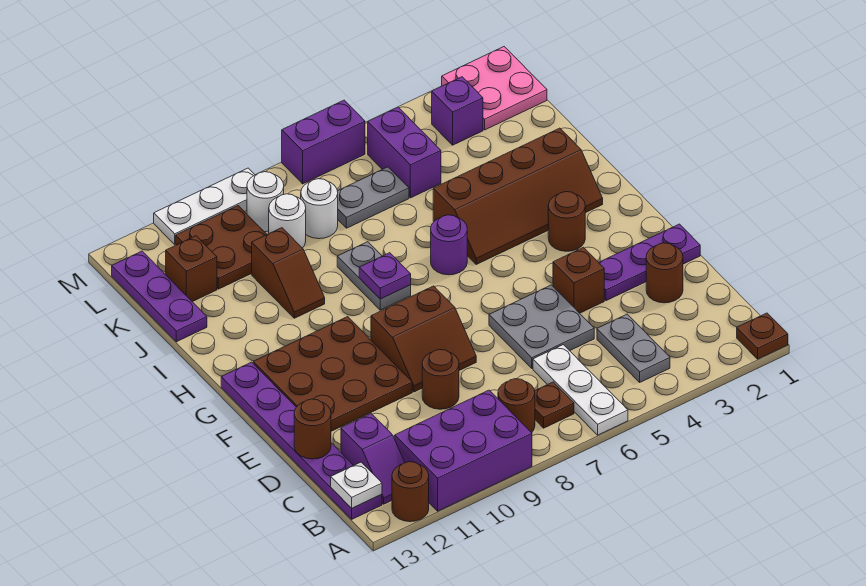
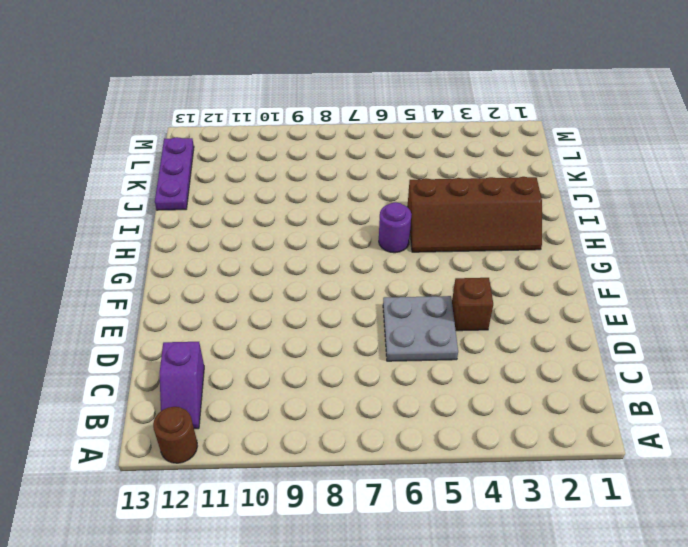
none -> brown 1x1 plate [737,313,788,359]
none -> white 1x3 plate [533,345,628,435]
none -> purple 2x3 brick [395,390,532,511]
none -> grey 1x2 plate [597,314,670,382]

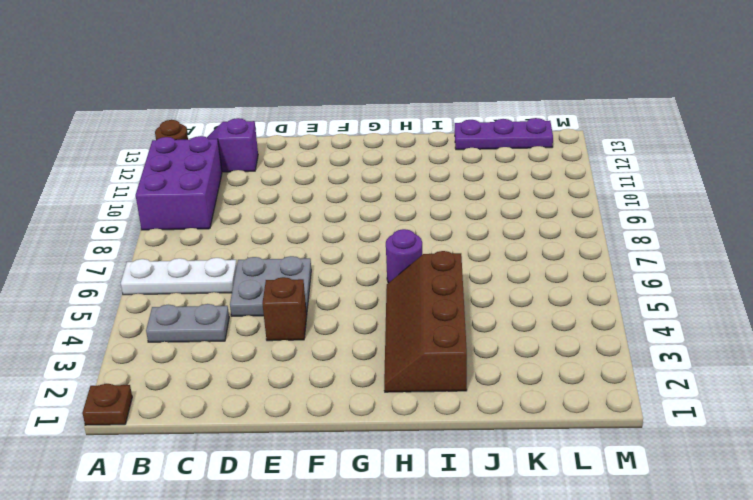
none -> brown 1x1 plate [535,382,574,428]
none -> brown 1x1 round brick [498,379,535,433]
none -> purple 1x6 plate [221,362,382,519]
none -> brown 1x1 round brick [646,243,683,303]

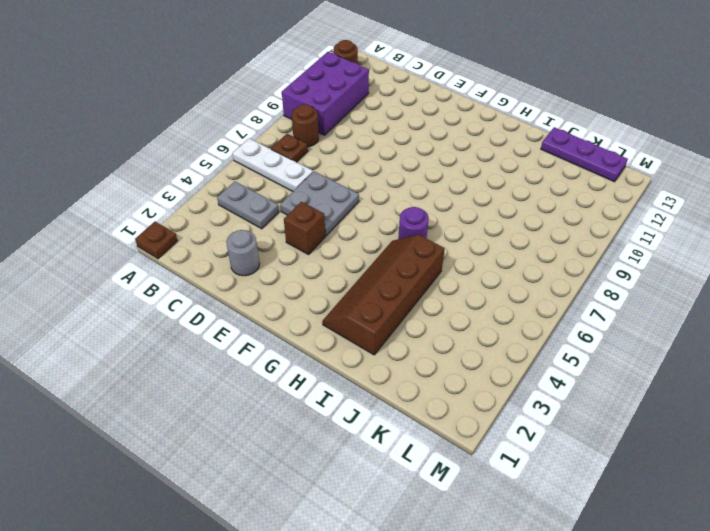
grey 1x1 round brick [226,230,260,276] -> brown 1x1 round brick [646,243,683,303]
none -> purple 1x2 slope [341,414,405,504]
none -> purple 1x6 plate [221,362,382,519]
none -> brown 1x1 round brick [422,349,459,409]
none -> purple 1x3 plate [599,224,700,301]

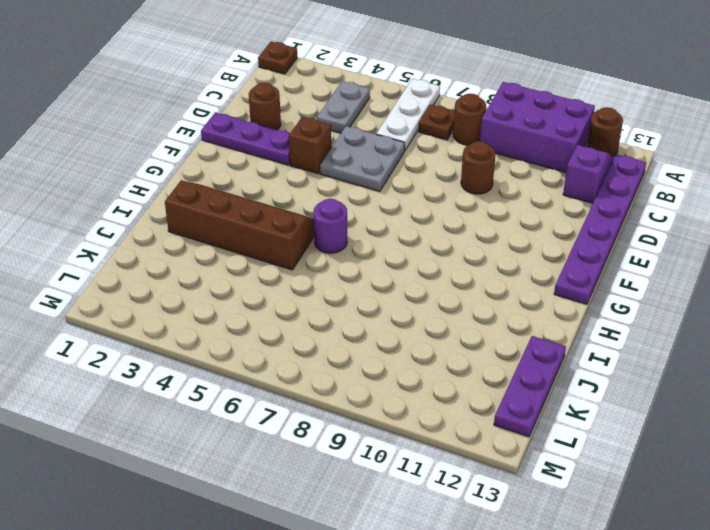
none -> brown 2x2 slope [371,286,476,392]
none -> brown 3x3 plate [253,317,412,431]
none -> brown 1x1 round brick [548,192,585,251]
none -> grey 1x2 plate [337,242,411,310]

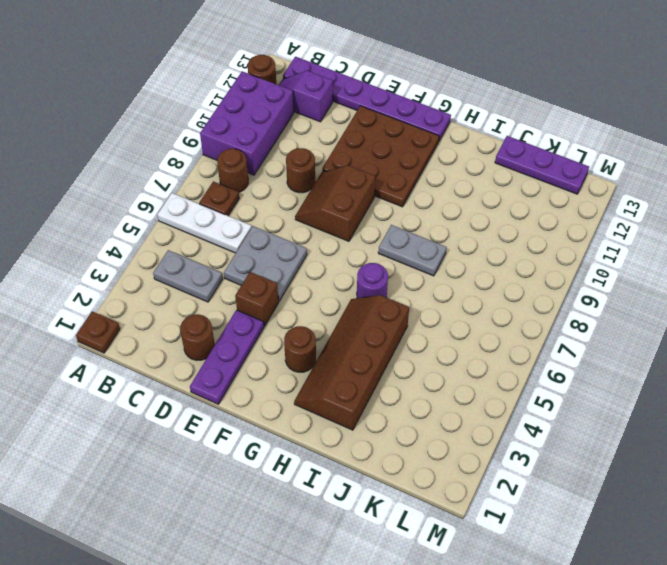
none -> brown 1x2 slope [252,228,325,318]
none -> purple 1x2 brick [368,107,441,198]
none -> grey 1x2 plate [337,167,409,228]
none -> white 1x1 round brick [301,179,338,239]

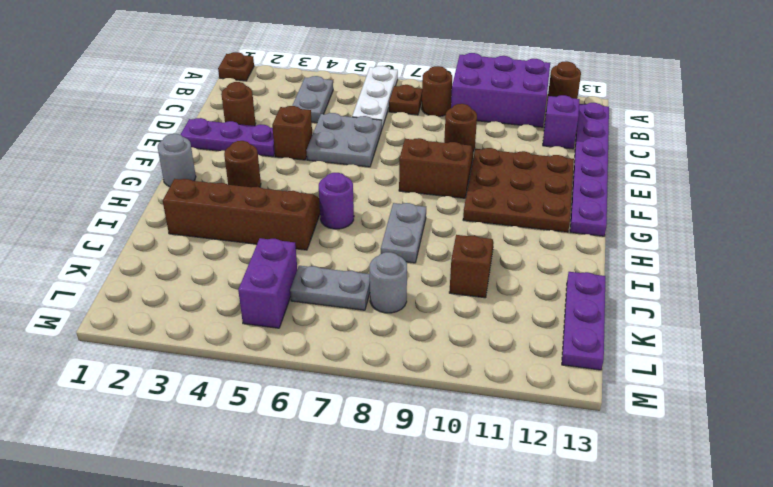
grey 1x1 round brick [158,134,196,187] -> none
grey 1x1 round brick [370,252,407,313] -> white 1x1 round brick [301,179,338,239]
none -> white 1x1 round brick [269,194,306,248]
none -> brown 2x2 plate [176,206,267,289]
none -> brown 1x1 brick [166,236,217,302]
none -> pink 2x2 plate [442,47,547,130]

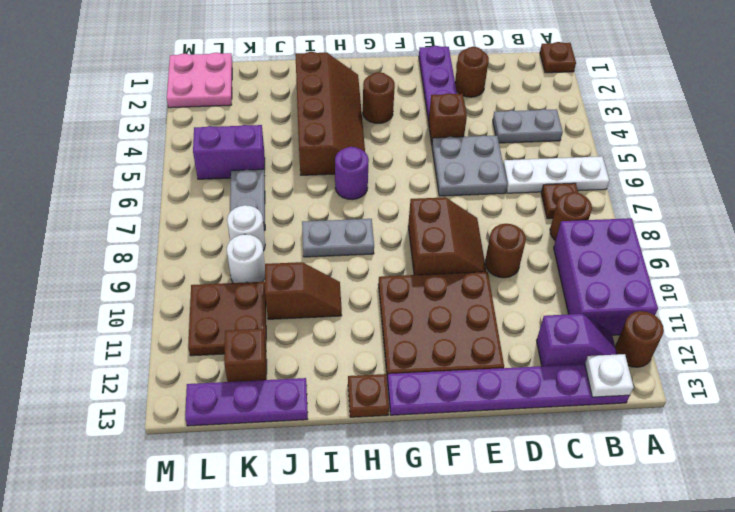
brown 1x1 plate [348,374,389,417] -> none
none -> purple 1x1 brick [432,77,483,145]
none -> white 1x1 round brick [247,172,284,232]
none -> purple 1x2 brick [282,100,365,184]
none -> white 1x3 plate [154,168,255,244]

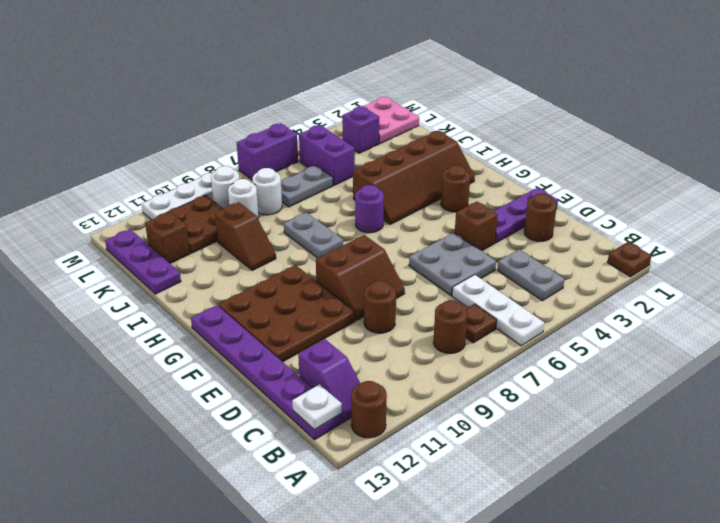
none -> purple 2x3 brick [395,390,532,511]
none -> brown 1x1 round brick [294,399,331,459]
none -> purple 1x1 plate [359,253,411,299]

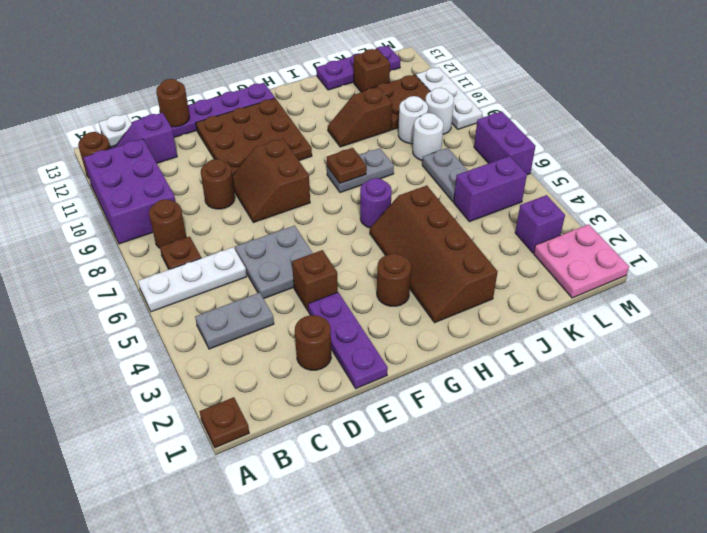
brown 1x1 plate [326,148,367,183] -> purple 1x1 plate [359,253,411,299]

